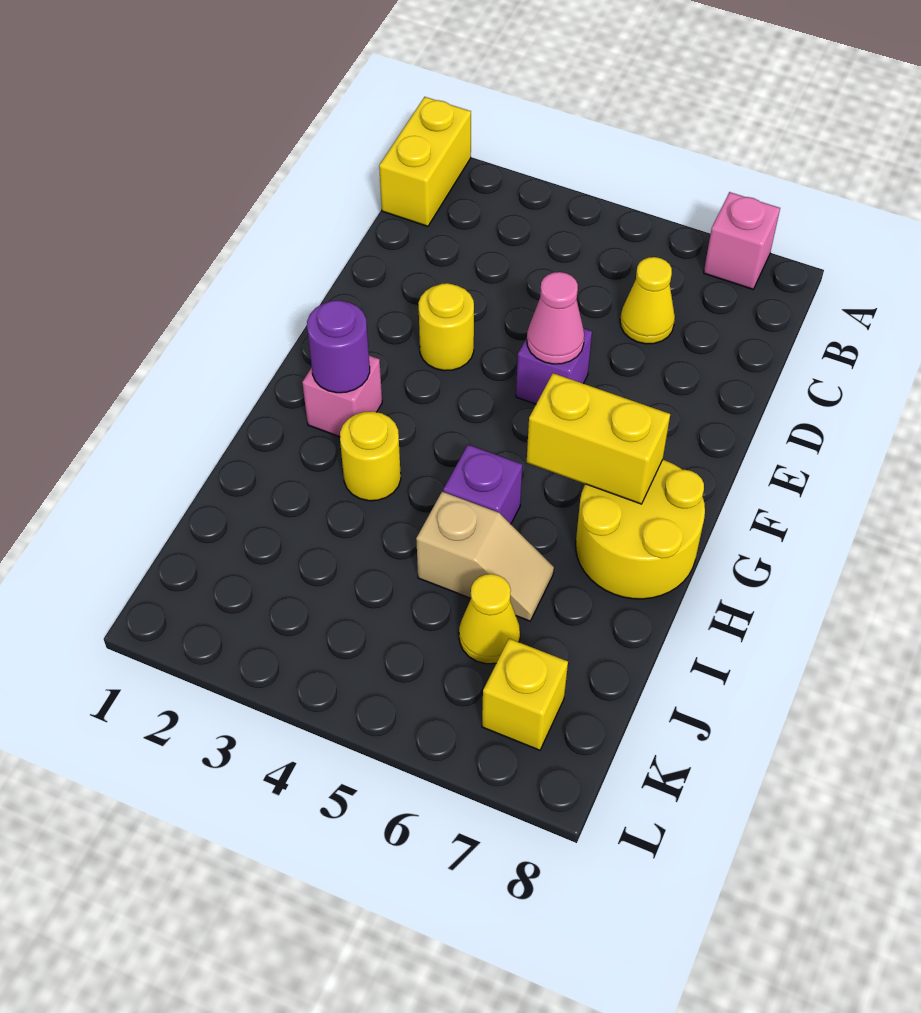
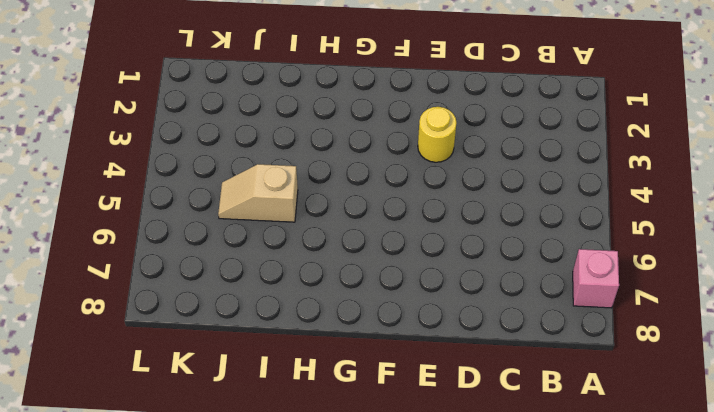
tan 1x2 slope [218,164,298,222] -> tan 1x2 slope turned to [416,492,554,621]
none -> yellow 1x2 brick [379,97,471,226]
none -> yellow 1x1 cone [620,257,675,344]
none -> purple 1x1 brick [516,328,592,404]

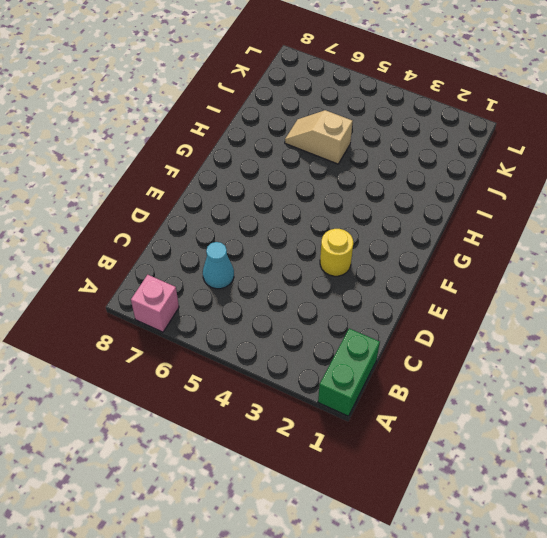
green 1x2 brick [318,328,380,416] -> yellow 1x2 brick [379,97,471,226]
cyan 1x1 cone [203,242,234,289] -> yellow 1x1 cone [620,257,675,344]
none -> purple 1x1 brick [516,328,592,404]
none -> pink 1x1 brick [302,356,382,437]
none -> yellow 2x2 round brick [576,460,705,599]

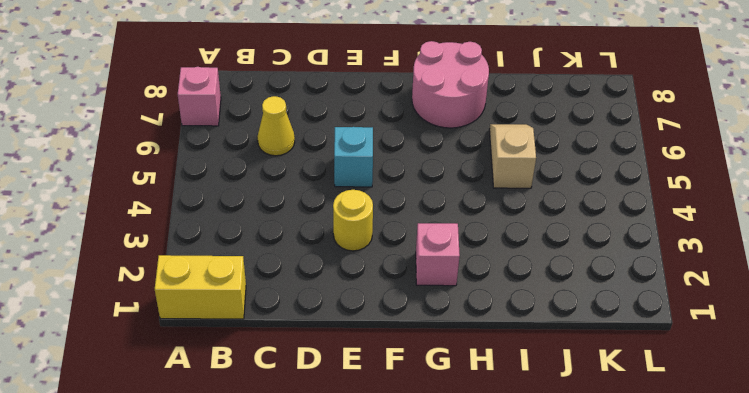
cyan 1x1 brick [334,127,373,187] -> purple 1x1 brick [516,328,592,404]
pink 2x2 round brick [412,41,489,128] -> yellow 2x2 round brick [576,460,705,599]
none -> yellow 1x1 round brick [340,412,401,501]
none -> purple 1x1 brick [443,445,522,524]
none -> yellow 1x1 cone [459,574,520,664]

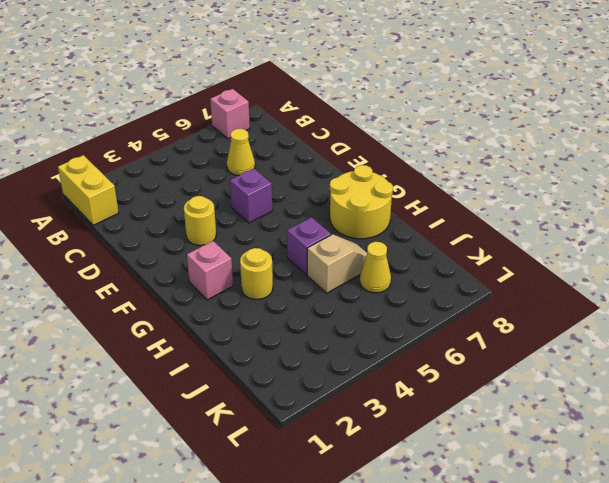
none -> yellow 1x1 brick [482,639,568,750]
none -> pink 1x1 cone [527,272,584,364]
none -> purple 1x1 round brick [307,300,370,393]

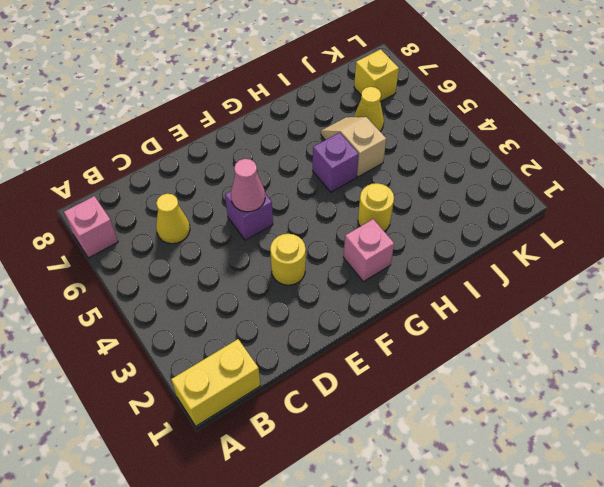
none -> yellow 2x2 round brick [576,460,705,599]
none -> purple 1x1 round brick [307,300,370,393]
none -> yellow 1x2 brick [527,373,670,504]

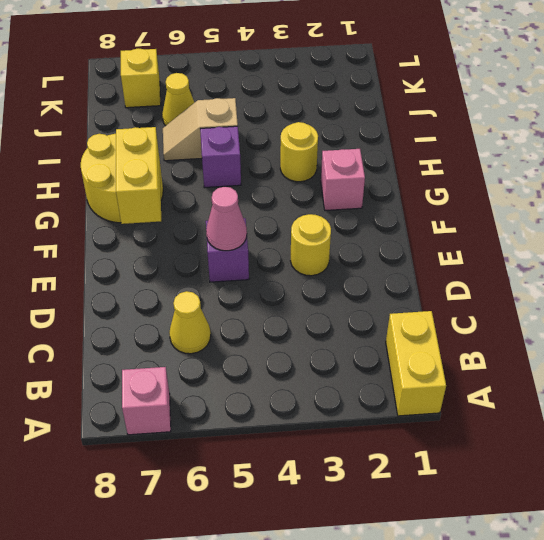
yellow 1x2 brick [116,127,161,224] -> yellow 1x2 brick turned to [527,373,670,504]
none -> purple 1x1 round brick [307,300,370,393]

